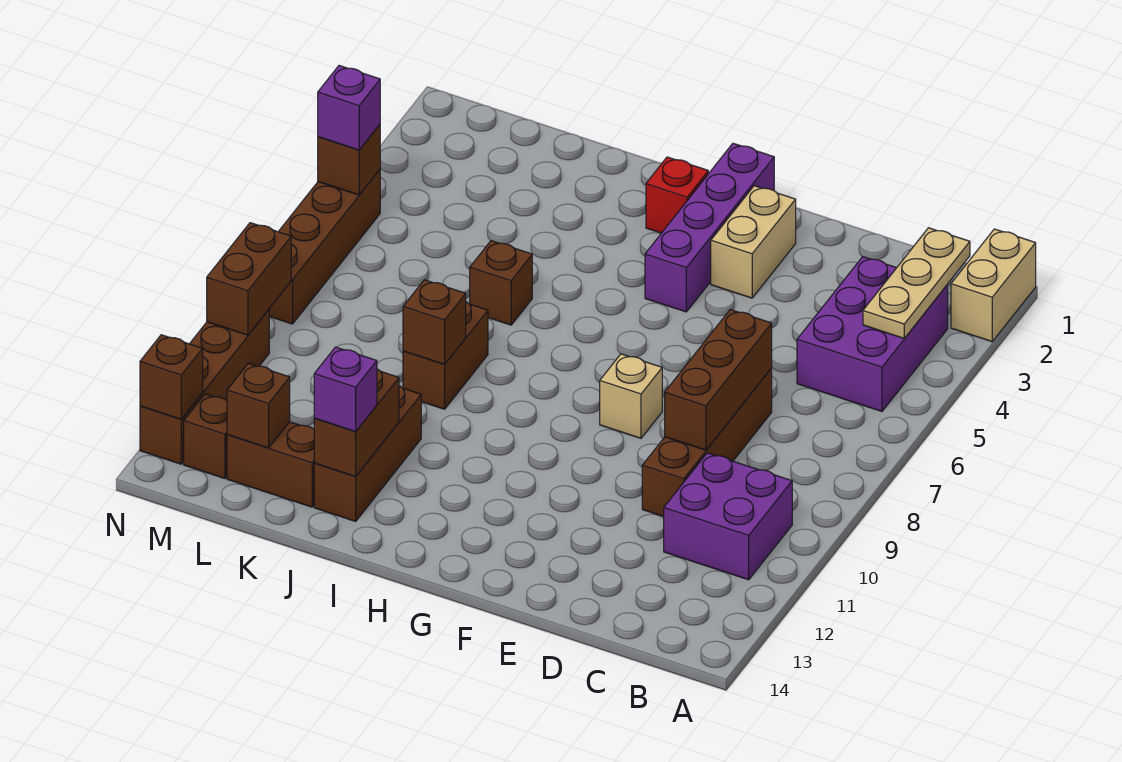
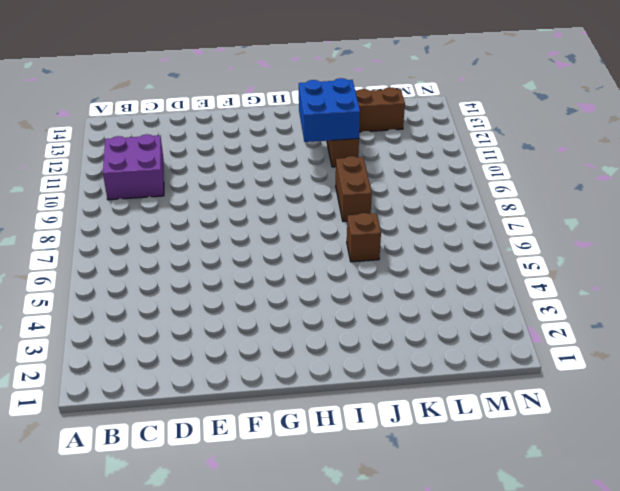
blue 2x2 brick [299,78,360,142] -> brown 1x2 brick [314,369,399,476]
none -> tan 1x2 brick [951,229,1036,342]
none -> purple 2x3 brick [797,257,948,411]
none -> brown 1x4 brick [642,368,772,517]

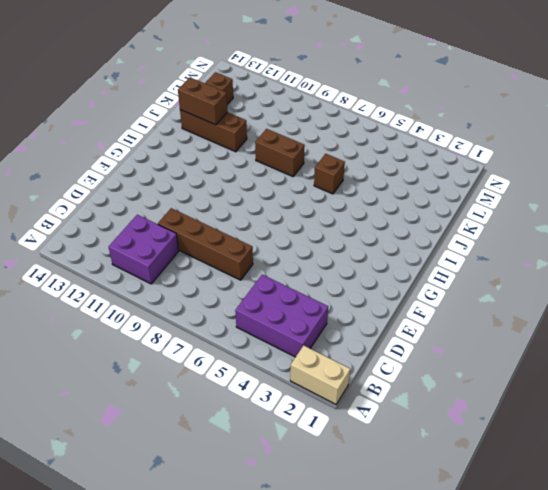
none -> tan 1x2 brick [711,186,796,298]
none -> tan 1x1 brick [600,354,662,438]
none -> purple 1x4 brick [645,143,774,312]

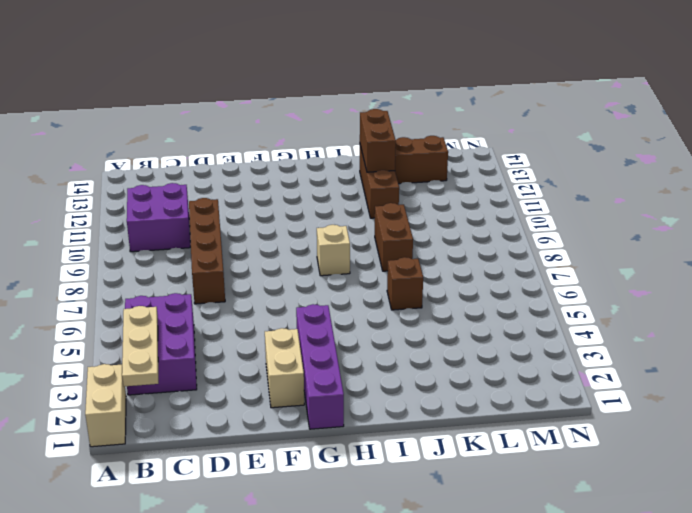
tan 1x1 brick [317,225,350,276] -> tan 1x1 brick moved to [600,354,662,438]
none -> red 1x1 brick [646,157,708,233]
none -> brown 1x1 brick [184,394,227,479]
none -> brown 1x4 brick [269,170,380,324]

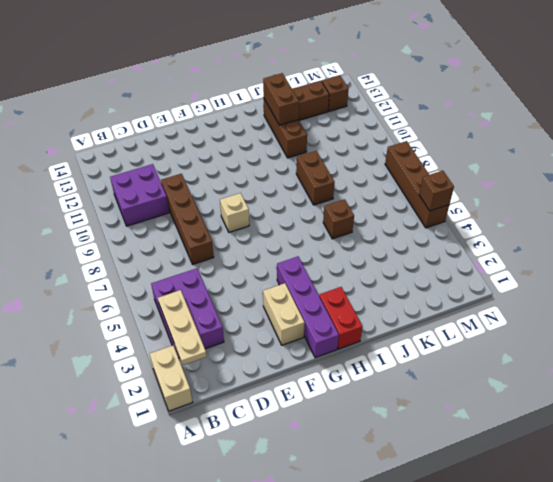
red 1x2 brick [319,287,363,349] -> red 1x1 brick [646,157,708,233]
none -> brown 1x4 brick [140,310,269,464]
none -> brown 1x3 brick [665,310,772,450]
none -> brown 1x1 brick [403,280,466,364]

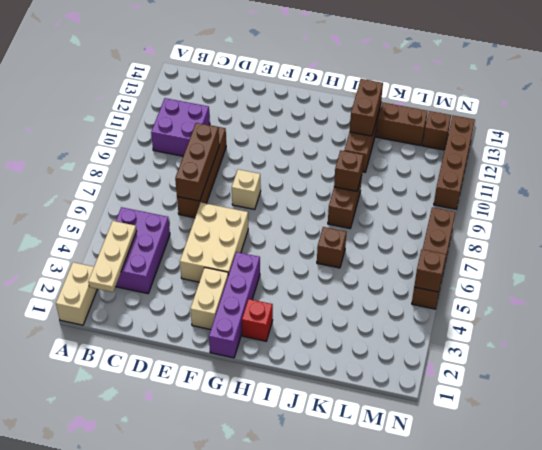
tan 2x3 brick [180,203,248,282] -> none
none -> brown 1x1 brick [227,363,290,448]
none -> brown 1x2 brick [207,223,291,335]
none -> brown 1x1 brick [140,335,203,419]

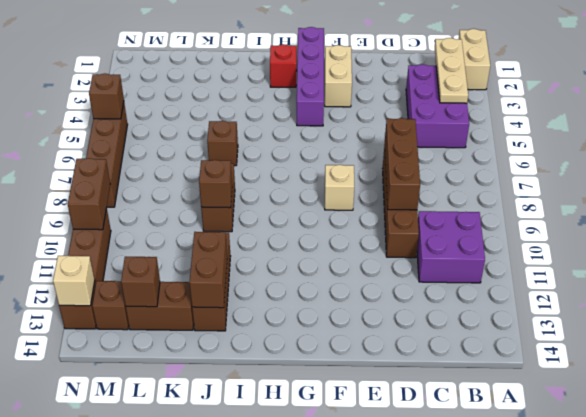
tan 1x1 brick [53,256,95,306] -> brown 1x1 brick [140,335,203,419]
none -> purple 1x1 brick [314,347,377,432]
none -> purple 1x1 brick [318,66,380,150]

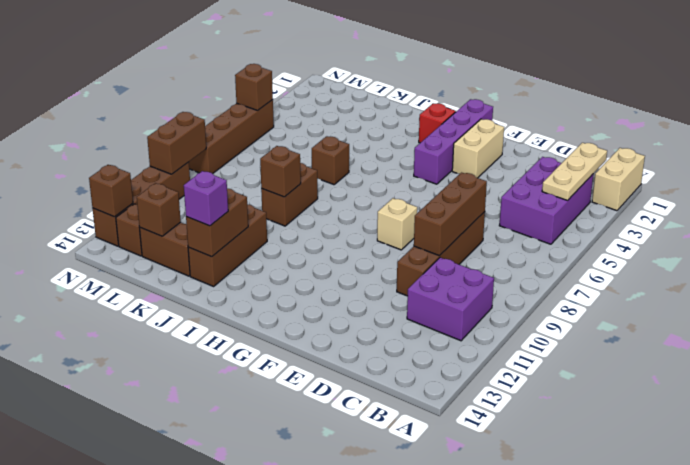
none -> purple 1x1 brick [318,66,380,150]

